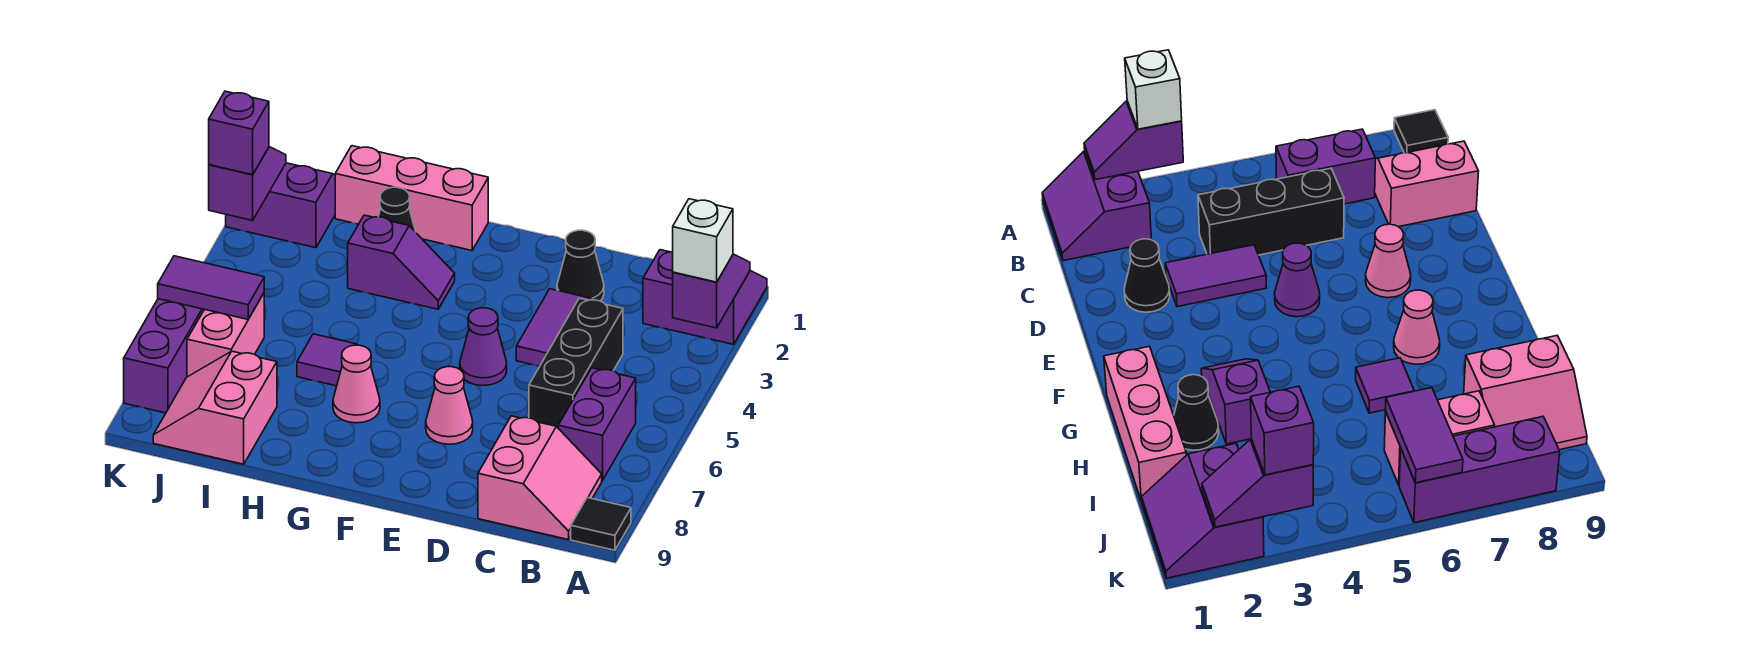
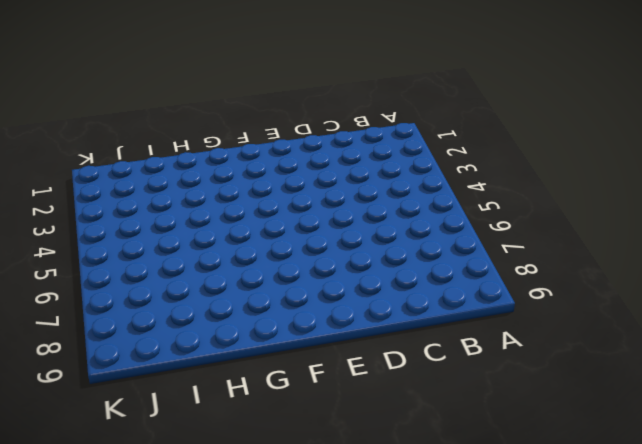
none -> purple 2x2 slope [643,250,767,344]
none -> black 1x1 tile [571,498,631,550]
none -> purple 1x2 brick [558,368,636,481]

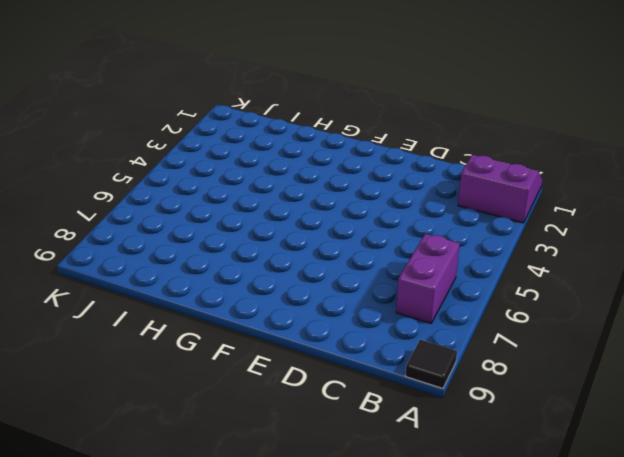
none -> pink 2x2 slope [478,416,602,540]
none -> black 1x3 brick [529,298,623,428]
none -> black 1x1 cone [557,230,604,301]

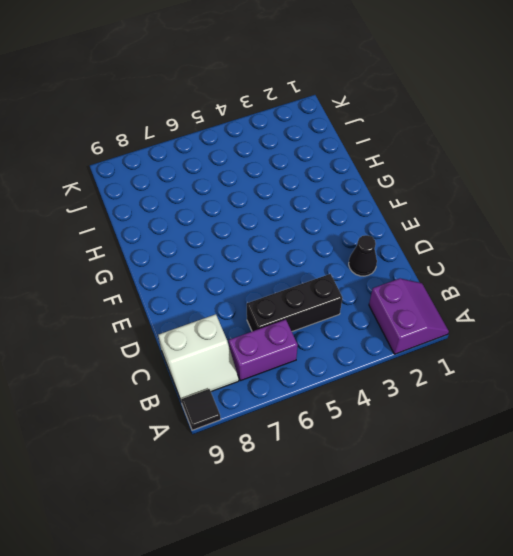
white 2x2 slope [158,314,239,400] -> pink 2x2 slope [478,416,602,540]
none -> purple 1x2 tile [516,289,594,366]
none -> purple 1x1 cone [460,308,507,386]
none -> pink 1x1 cone [426,367,473,444]

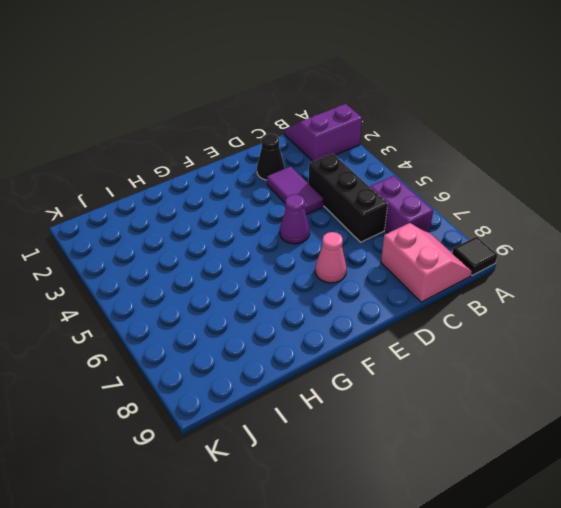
none -> pink 1x3 brick [335,146,488,250]
none -> purple 1x2 slope [348,215,455,309]
none -> pink 1x1 cone [333,345,380,423]

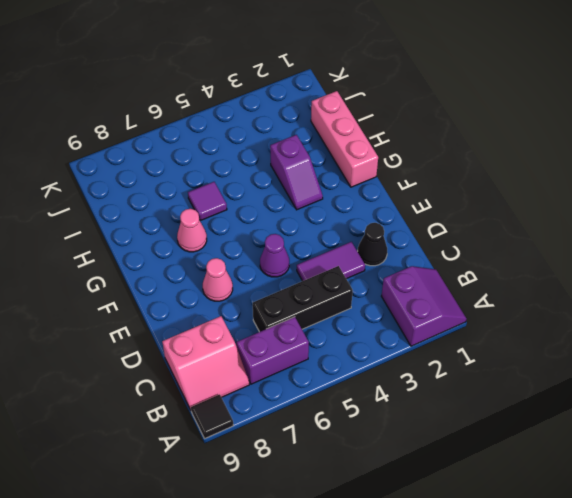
none -> black 1x1 cone [378,187,416,232]
none -> pink 2x2 slope [153,351,277,464]
none -> purple 2x2 slope [226,163,335,248]

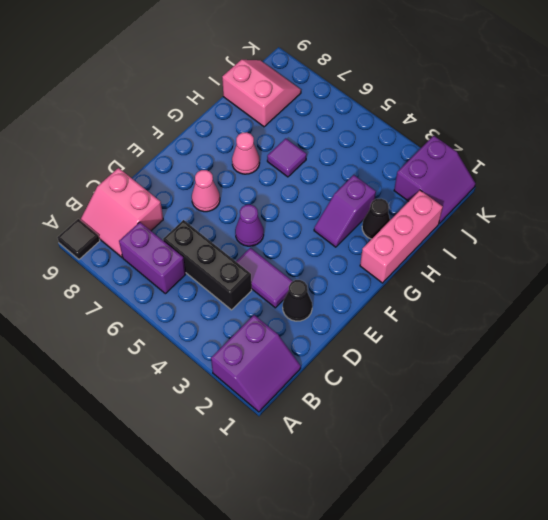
none -> pink 1x2 brick [187,293,264,377]
none -> purple 1x3 brick [124,299,204,413]
none -> purple 1x2 slope [673,254,750,328]

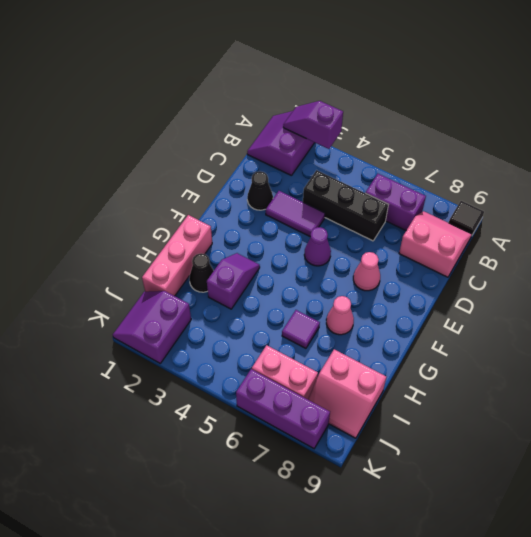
none -> purple 1x2 tile [158,256,264,319]
none -> purple 1x2 slope [209,147,286,220]
none -> white 1x1 brick [673,199,733,282]

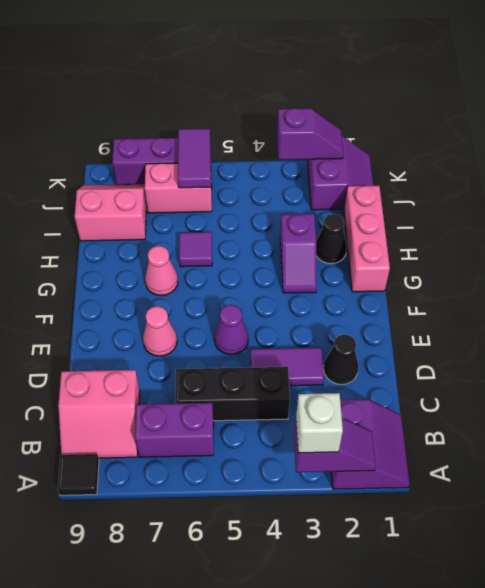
none -> purple 1x1 brick [209,91,269,175]

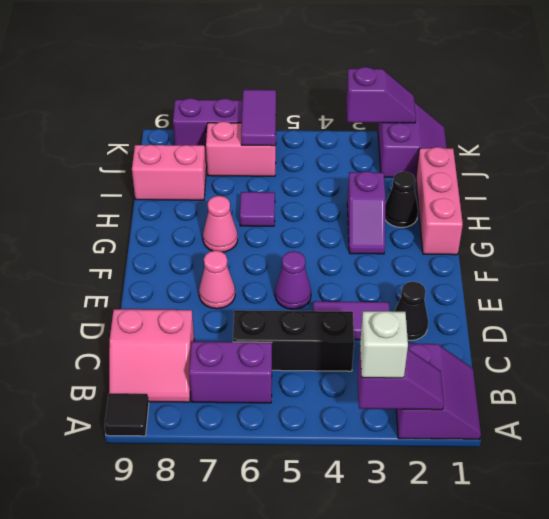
none -> purple 1x1 brick [209,91,269,175]

